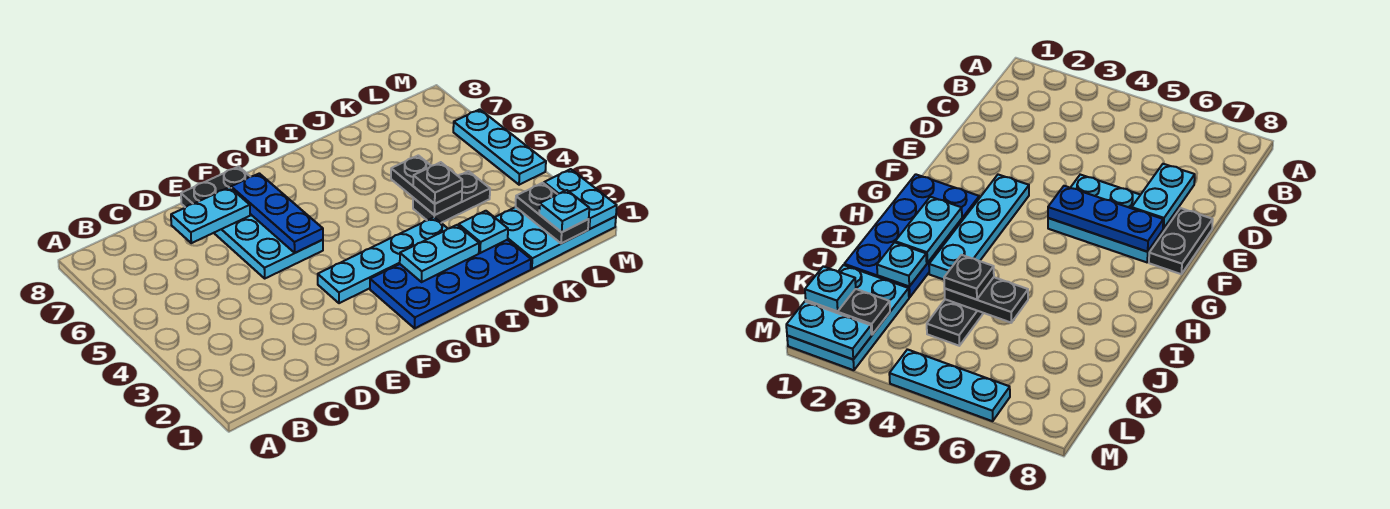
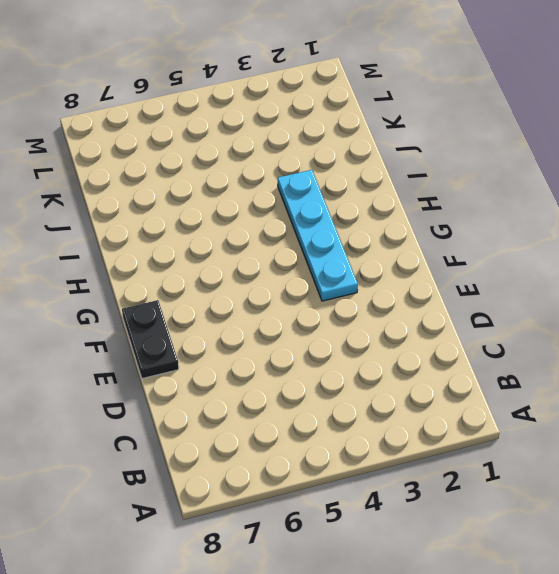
none -> cyan 2x3 plate [214,214,323,278]
none -> blue 2x4 plate [370,240,531,328]
none -> black 1x2 plate [413,171,490,223]

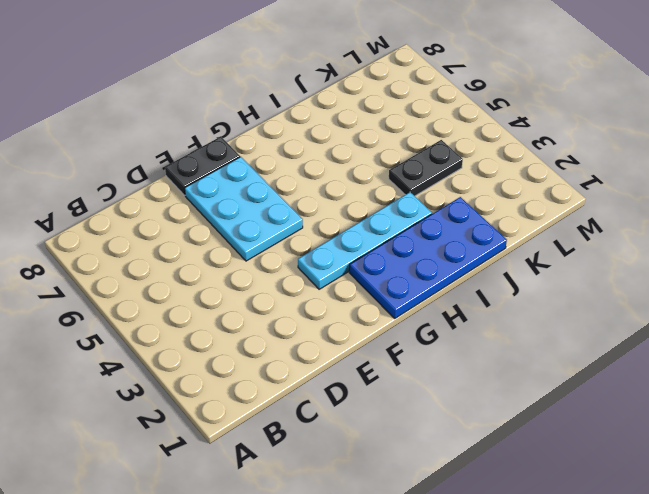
none -> cyan 2x3 plate [495,207,616,269]
none -> cyan 1x3 plate [453,109,546,185]
none -> cyan 1x2 plate [171,187,250,243]

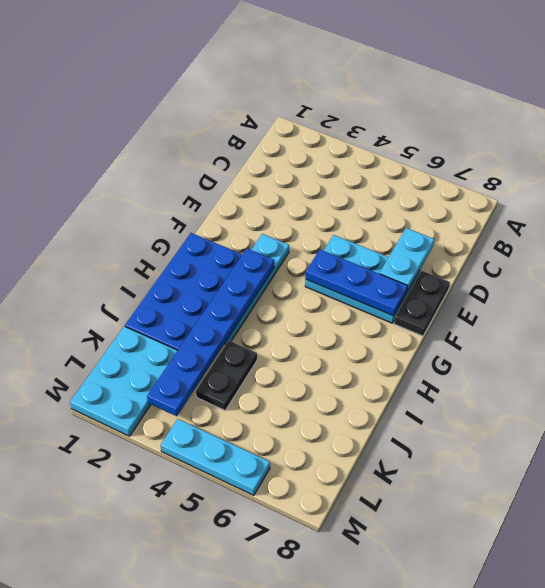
blue 1x6 plate [147,249,274,416] -> none
none -> cyan 1x2 plate [400,225,479,282]
none -> cyan 1x1 plate [459,211,508,253]
none -> black 1x2 plate [391,155,462,215]

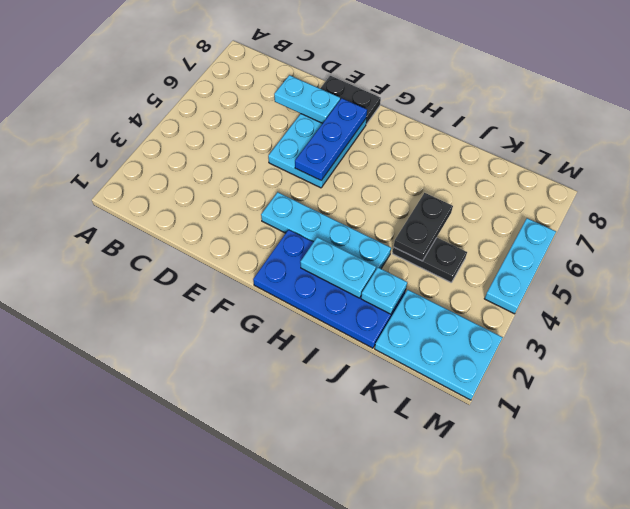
none -> black 1x2 plate [515,183,589,244]
none -> cyan 1x2 plate [544,169,617,229]
none -> black 1x1 plate [413,162,462,204]

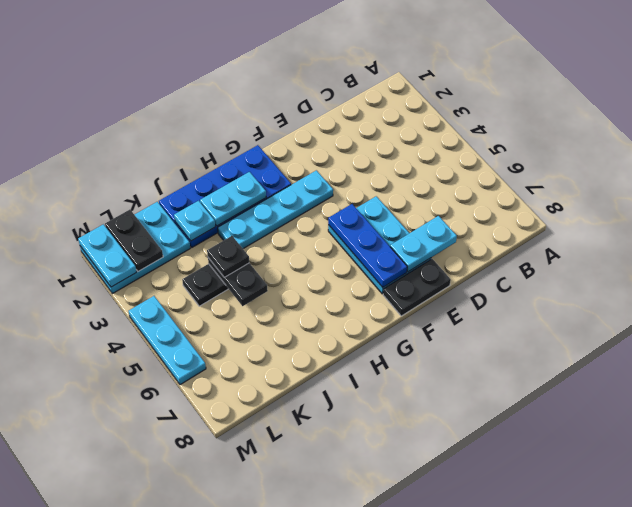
none -> cyan 1x1 plate [539,190,589,232]

